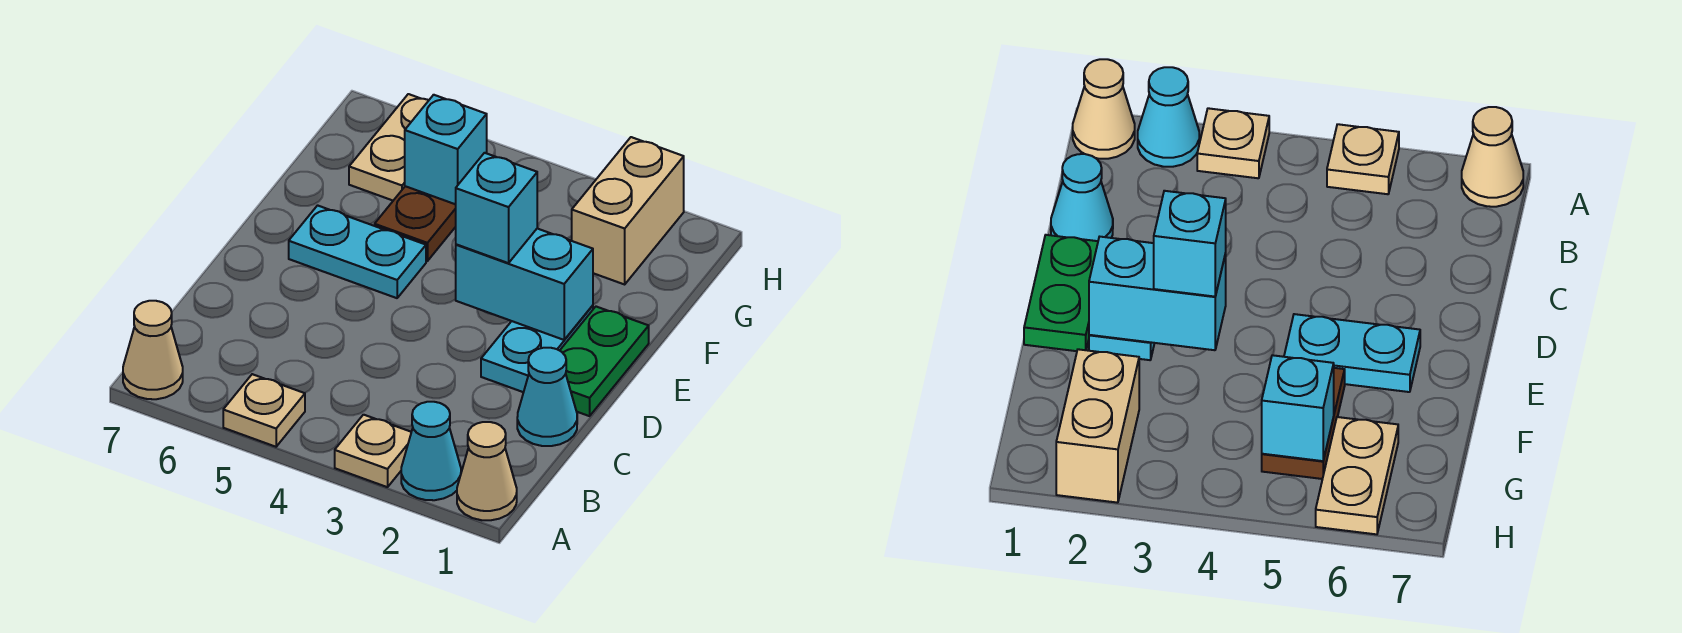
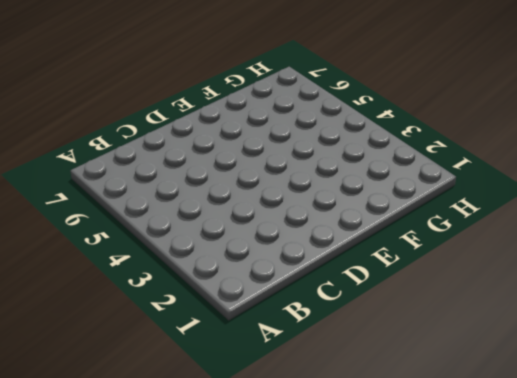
none -> tan 1x1 cone [457,422,517,520]
none -> cyan 1x1 cone [401,402,461,500]
none -> tan 1x1 plate [335,415,411,487]

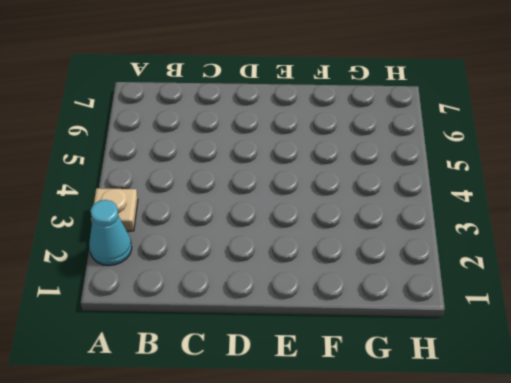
none -> tan 1x1 cone [457,422,517,520]
none -> tan 1x1 plate [223,374,305,447]
none -> tan 1x1 cone [123,301,183,399]

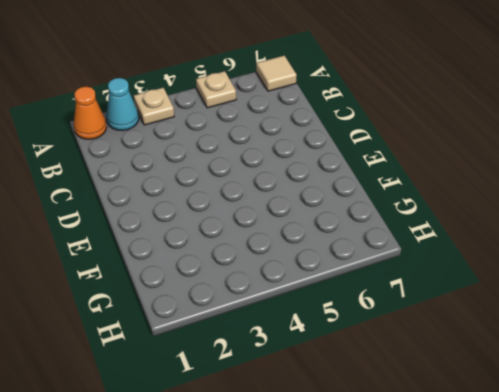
orange 1x1 cone [74,87,107,139] -> tan 1x1 cone [457,422,517,520]
tan 1x1 tile [256,56,297,91] -> tan 1x1 cone [123,301,183,399]
none -> cyan 1x1 cone [517,348,577,446]
none -> green 1x2 plate [560,307,649,416]
none -> cyan 1x2 plate [481,306,593,392]

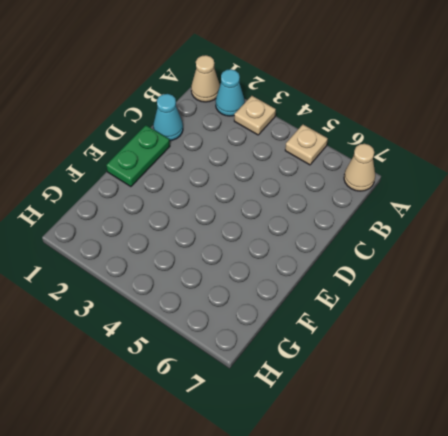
none -> cyan 1x2 plate [481,306,593,392]
none -> cyan 1x2 plate [289,205,426,298]
none -> brown 1x2 plate [375,186,456,261]

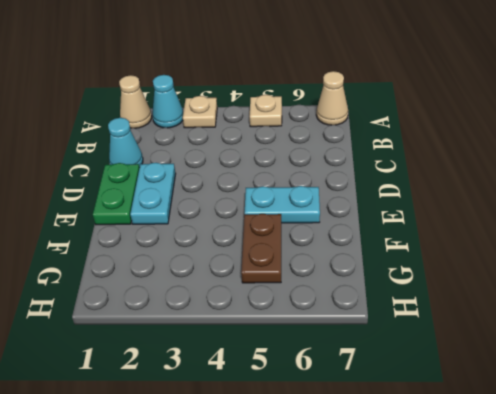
none -> tan 1x2 brick [572,137,684,284]
none -> tan 1x2 plate [349,94,429,200]
none -> cyan 1x2 brick [456,229,593,340]

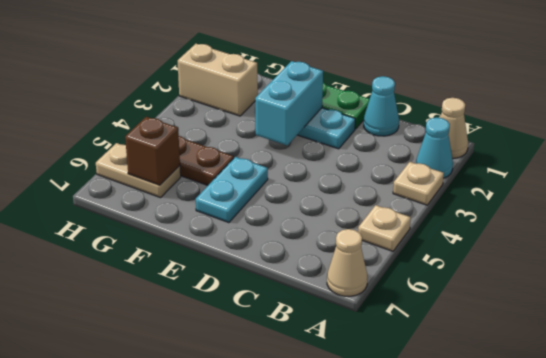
brown 1x1 brick [125,117,180,185] -> none
none -> cyan 1x1 brick [405,95,487,204]
none -> cyan 1x1 brick [456,153,537,263]

